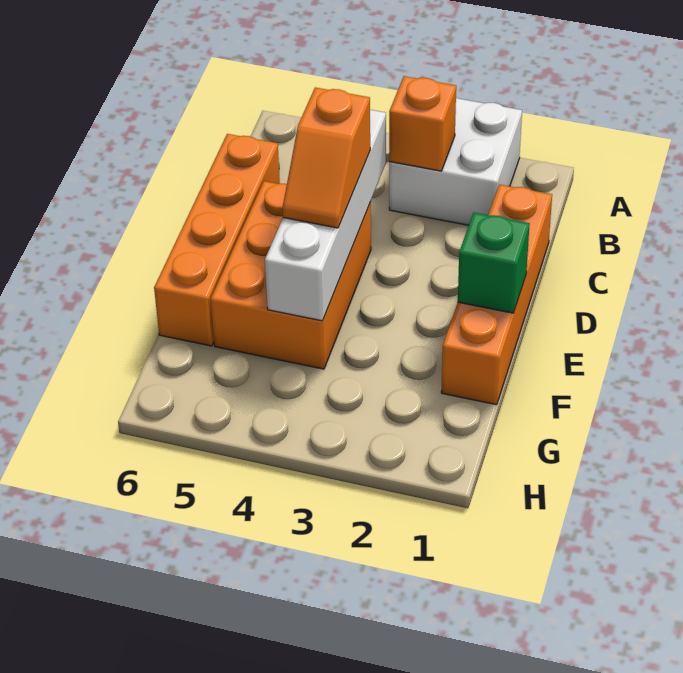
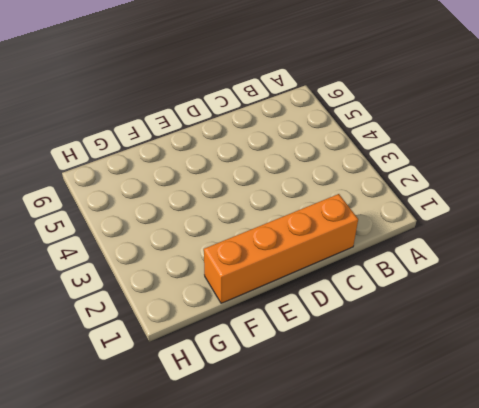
none -> white 2x2 brick [389,98,522,225]
none -> orange 1x4 brick [154,134,280,346]

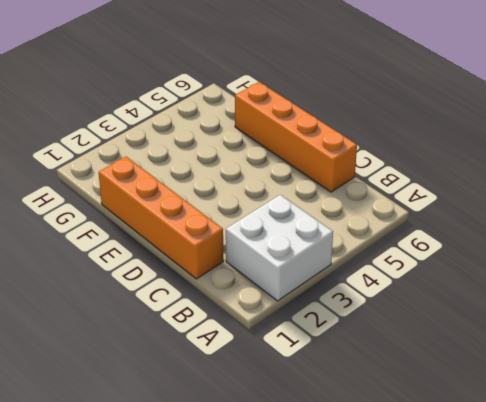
none -> orange 2x3 brick [211,181,371,369]
none -> orange 1x1 brick [389,76,456,171]

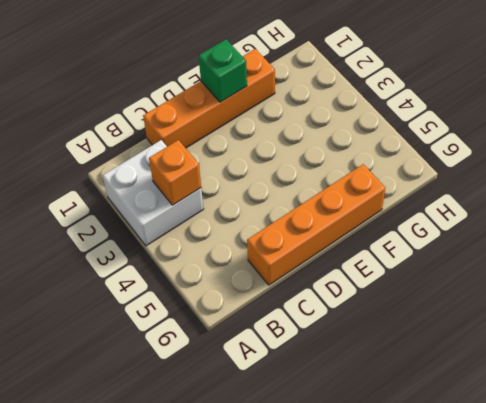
none -> orange 2x3 brick [211,181,371,369]
none -> white 1x4 brick [265,110,386,321]

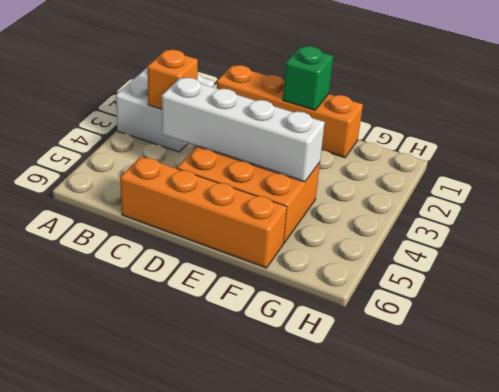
none -> orange 1x2 slope [282,87,370,228]

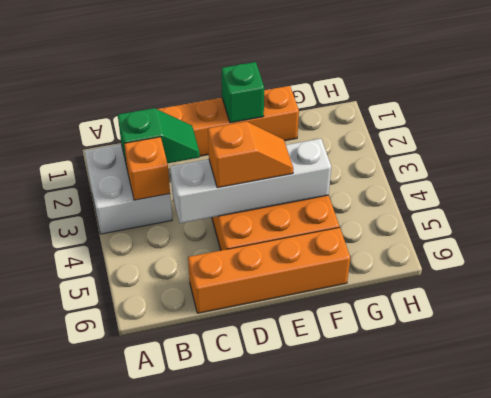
green 1x2 slope [118,108,200,166] -> none

